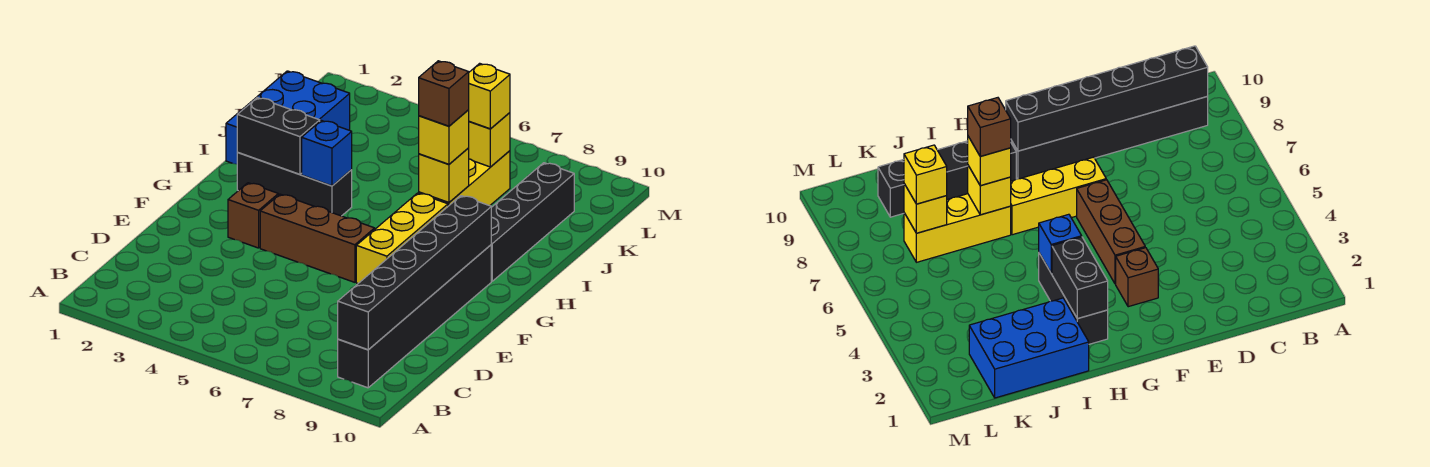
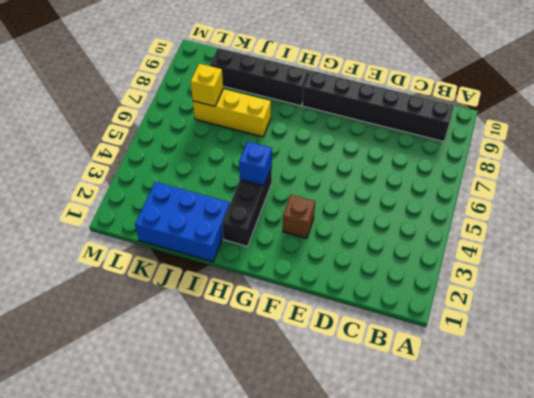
none -> brown 1x3 brick [260,194,375,282]
none -> yellow 1x3 brick [356,193,448,284]
none -> black 1x6 brick [338,196,491,350]

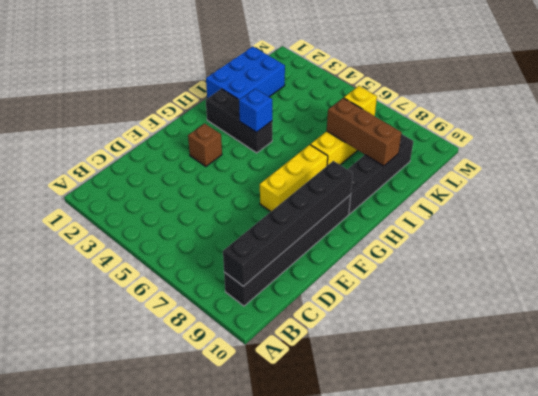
brown 1x3 brick [327,98,402,166] -> brown 1x3 brick moved to [260,194,375,282]
none -> black 1x2 brick [237,98,320,174]
none -> yellow 1x1 brick [419,148,469,203]
none -> yellow 1x1 brick [419,110,469,164]

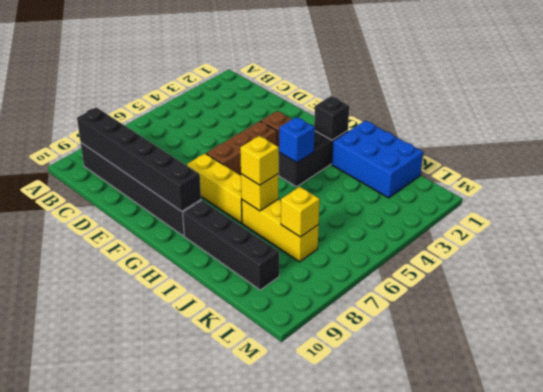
black 1x1 brick [314,96,349,140] -> black 1x2 brick [237,98,320,174]
none -> yellow 1x1 brick [469,63,510,129]
none -> brown 1x1 brick [419,61,469,126]

